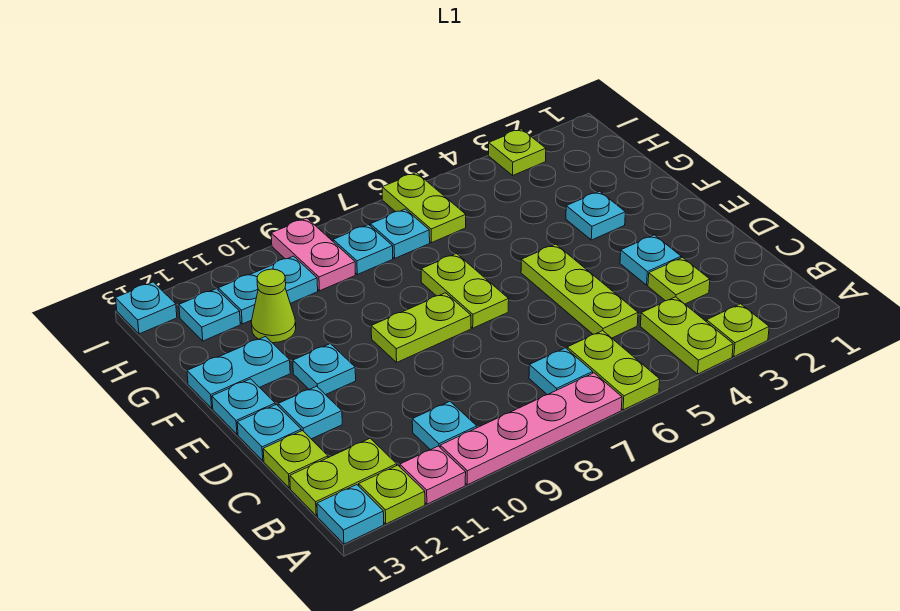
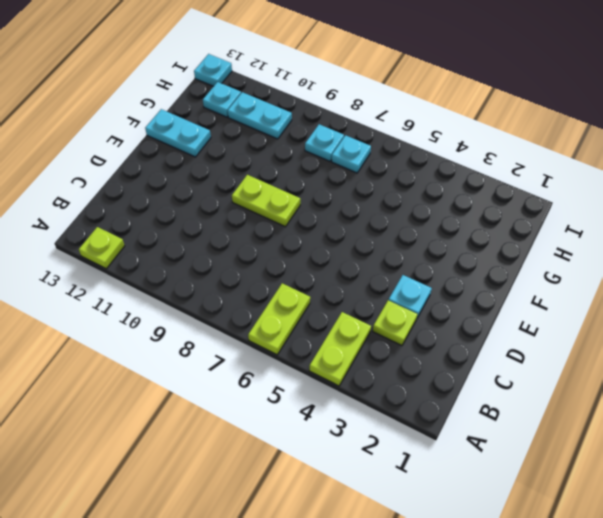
none -> lime 1x1 plate [706,304,769,357]
none -> pink 1x4 plate [440,373,622,485]
none -> pink 1x1 plate [400,446,466,504]
none -> cyan 1x1 plate [317,485,384,544]

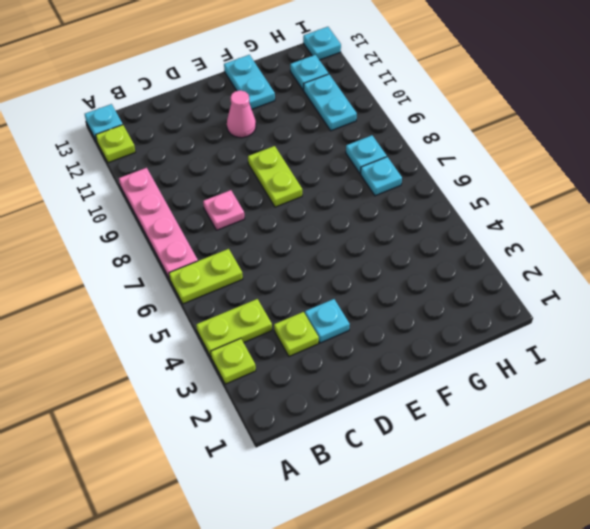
pink 1x1 plate [203,190,245,230] -> pink 1x1 plate moved to [400,446,466,504]
pink 1x1 cone [227,90,256,138] -> cyan 1x1 plate [293,344,356,395]
none -> cyan 1x1 plate [529,348,593,395]
none -> cyan 1x1 plate [412,402,477,450]
none -> lime 1x2 plate [290,438,397,516]
none -> lime 1x3 plate [521,244,638,338]

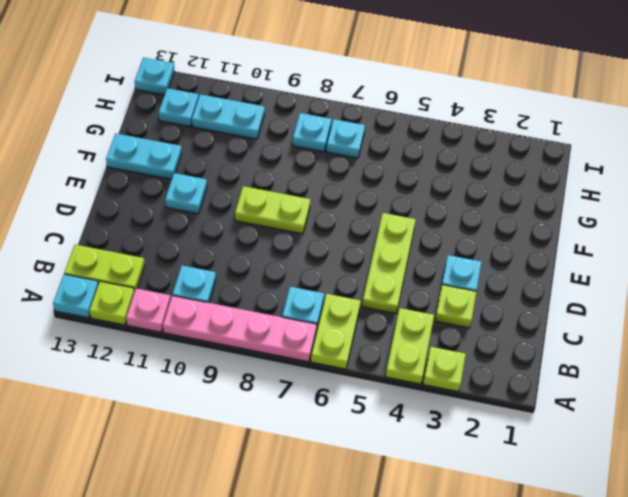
none -> lime 1x1 plate [263,431,328,488]
none -> cyan 1x1 plate [278,386,342,439]
none -> cyan 1x1 plate [237,404,301,461]
none -> lime 1x2 plate [421,254,509,328]

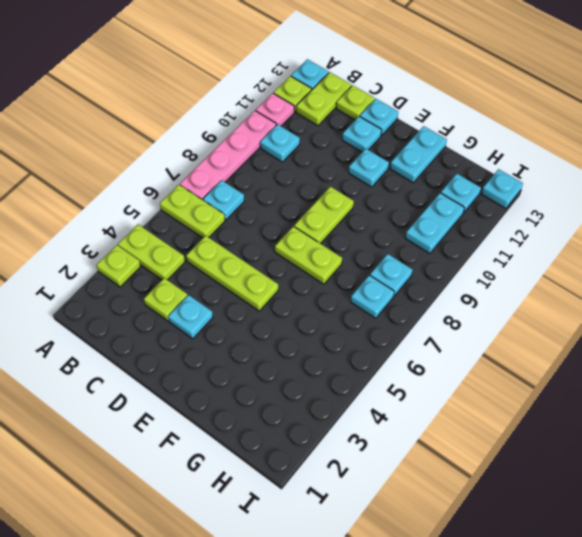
none -> cyan 1x1 plate [212,379,275,434]
none -> cyan 1x1 plate [566,191,625,240]
none -> lime 1x1 cone [251,269,296,343]
none -> lime 1x2 plate [382,173,466,243]

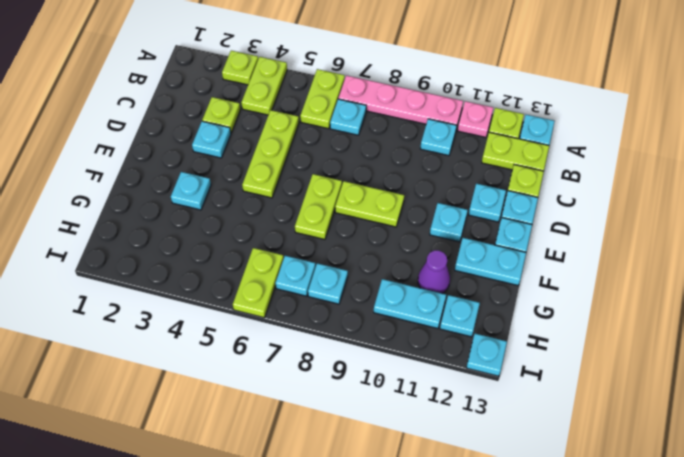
purple 1x1 cone [418,250,450,294] -> lime 1x1 cone [251,269,296,343]
none -> pink 1x2 plate [271,218,355,291]
none -> lime 1x1 plate [489,129,546,175]

